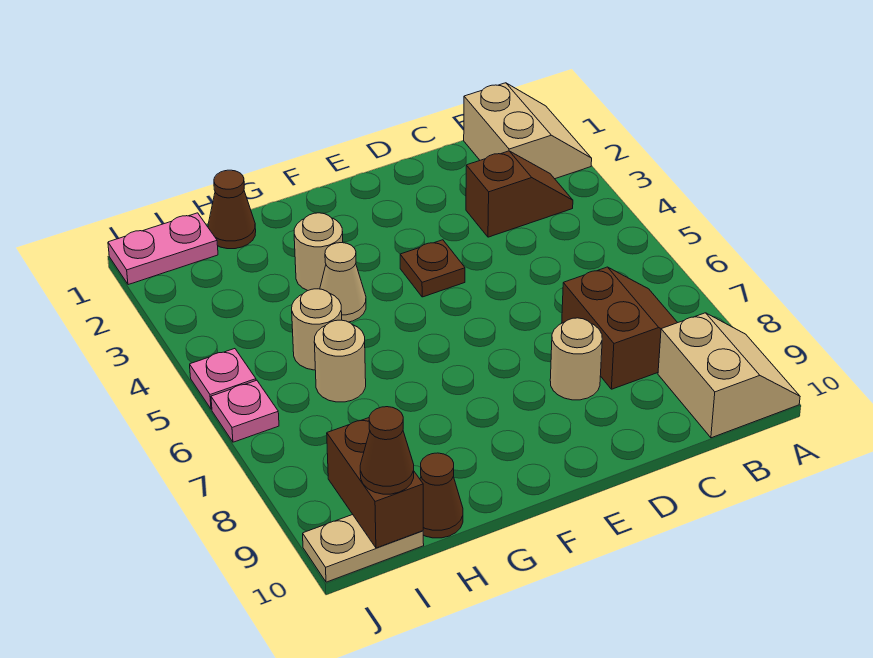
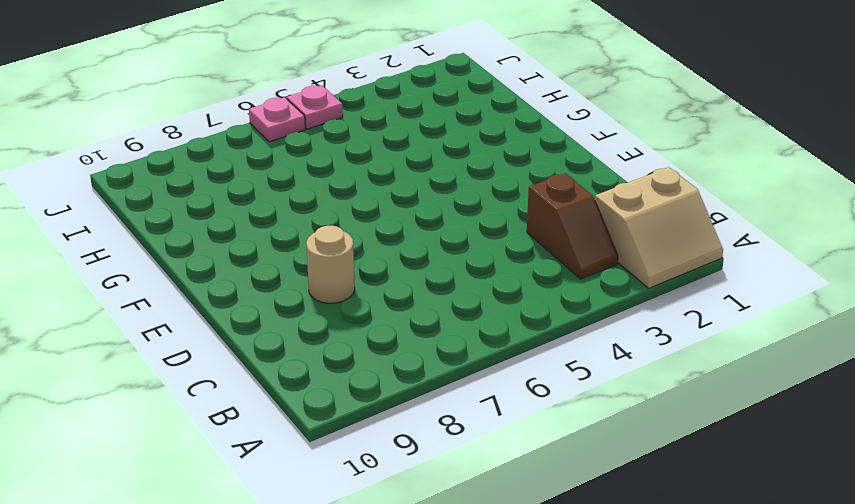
none -> tan 2x2 slope [658,313,800,438]
none -> brown 2x2 slope [562,267,677,389]
none -> brown 1x1 plate [400,240,465,297]

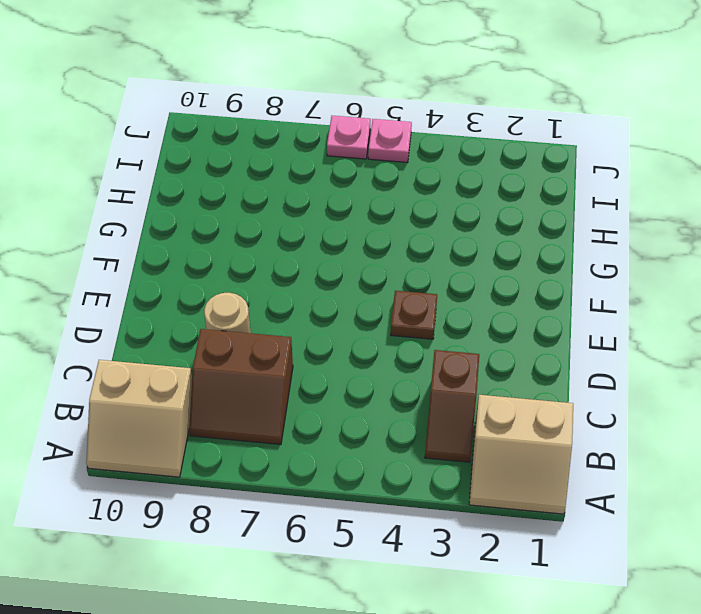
none -> tan 1x1 round brick [294,213,343,291]
none -> tan 1x1 cone [320,243,366,322]
none -> brown 1x1 cone [208,170,256,249]

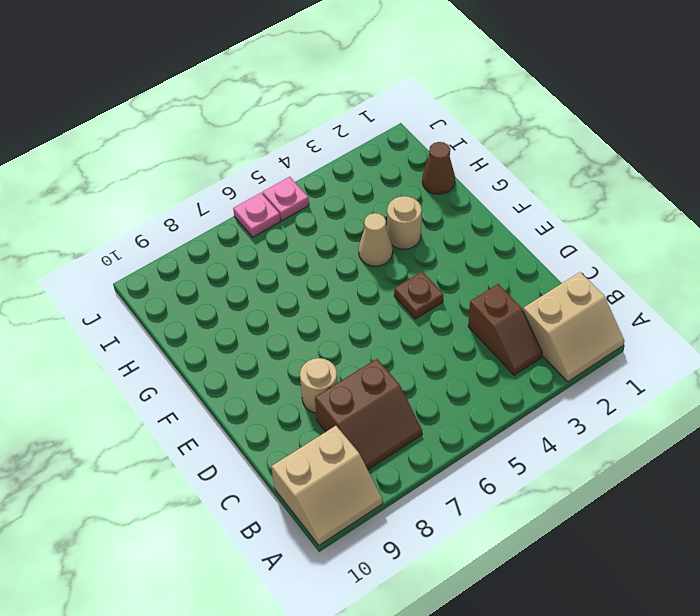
none -> tan 1x1 round brick [292,289,342,370]
none -> tan 1x1 round brick [314,320,366,402]
none -> brown 1x1 cone [420,453,463,538]

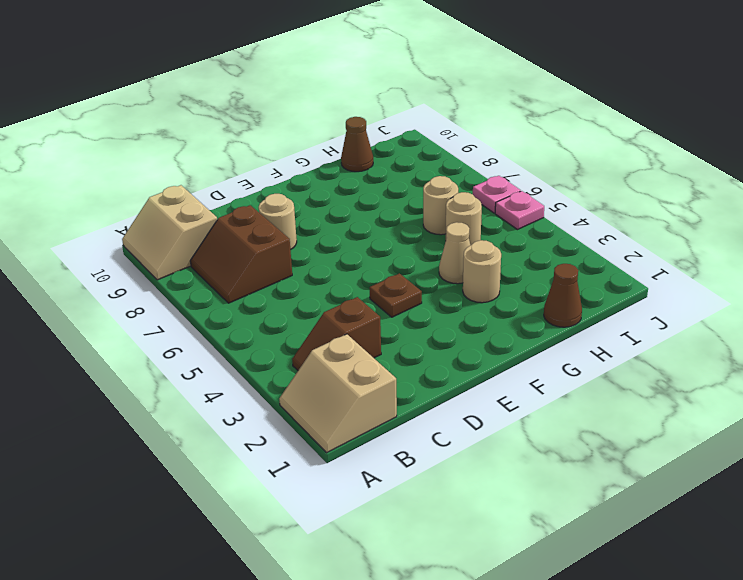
none -> pink 1x2 plate [108,213,218,285]
none -> tan 1x2 plate [303,515,424,582]
none -> brown 1x2 brick [327,418,423,548]

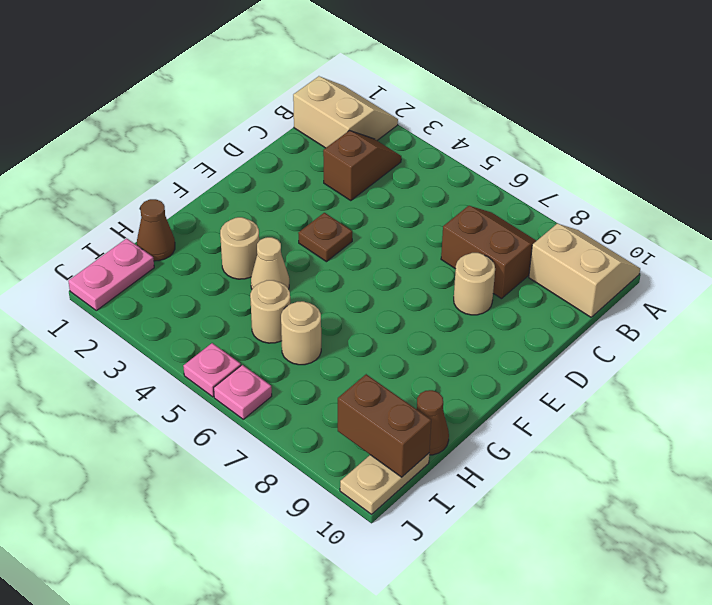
none -> brown 1x1 cone [360,407,414,494]

